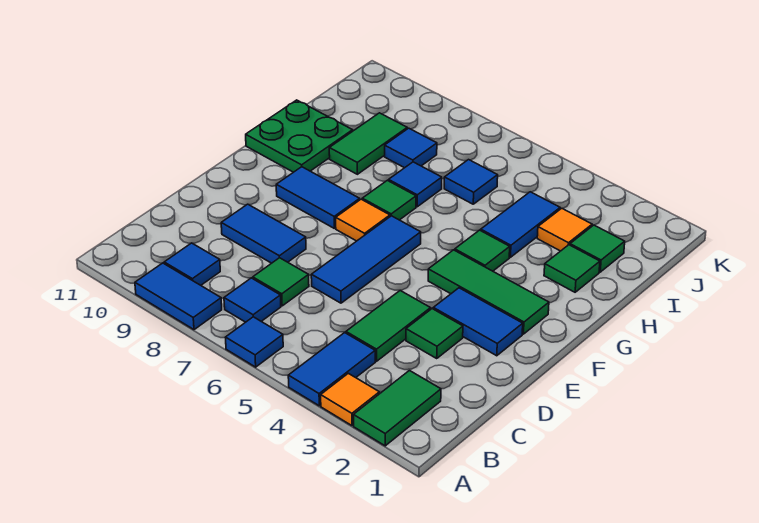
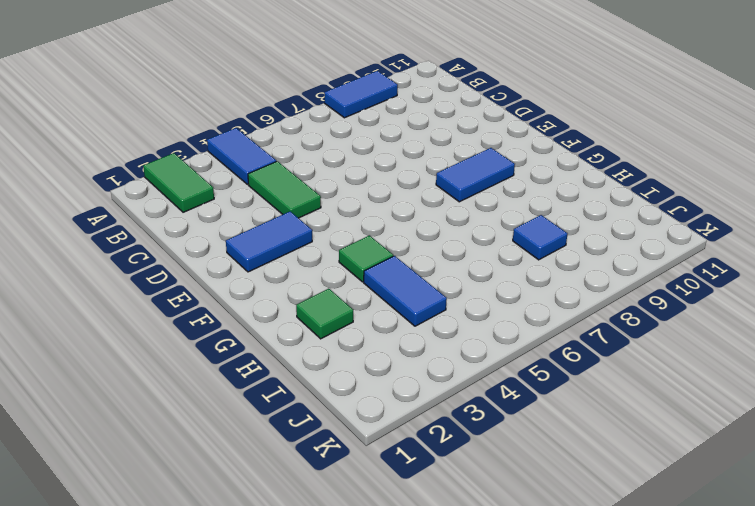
none -> orange 1x1 tile [321,373,379,426]
none -> blue 1x1 tile [225,317,283,367]
none -> blue 1x1 tile [224,278,281,322]

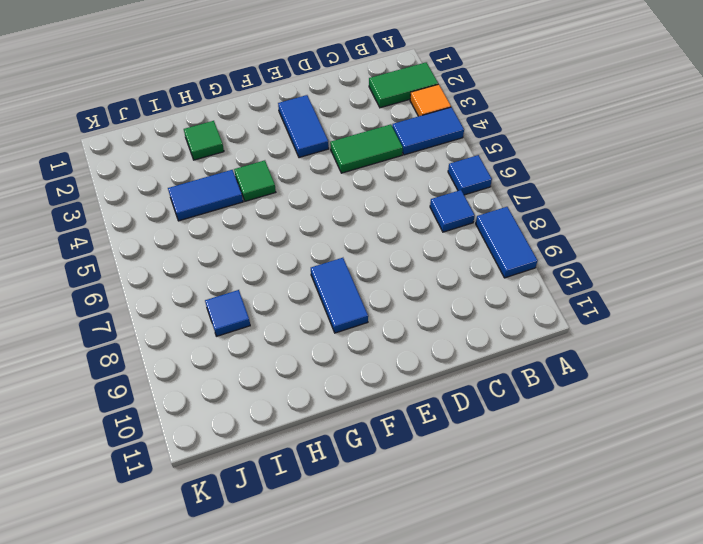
none -> blue 1x1 tile [164,243,220,285]
none -> green 1x1 tile [253,258,309,306]
none -> green 1x1 tile [406,309,463,358]

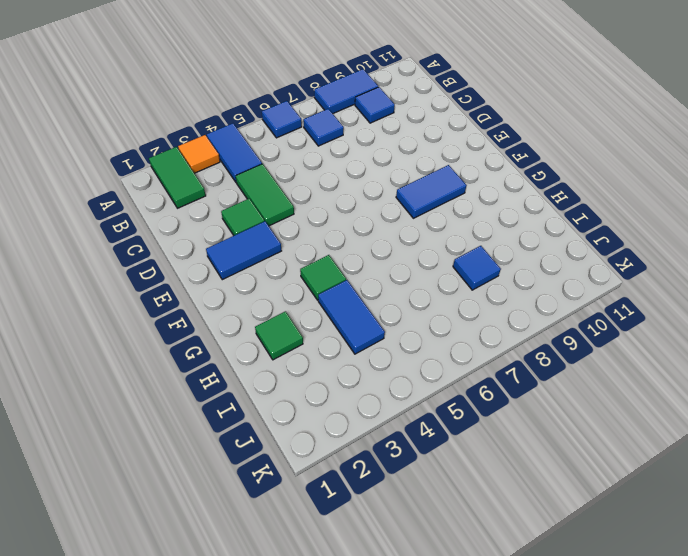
none -> green 1x1 tile [253,258,309,306]
none -> blue 1x3 tile [311,216,421,303]
none -> blue 1x2 tile [221,204,306,263]

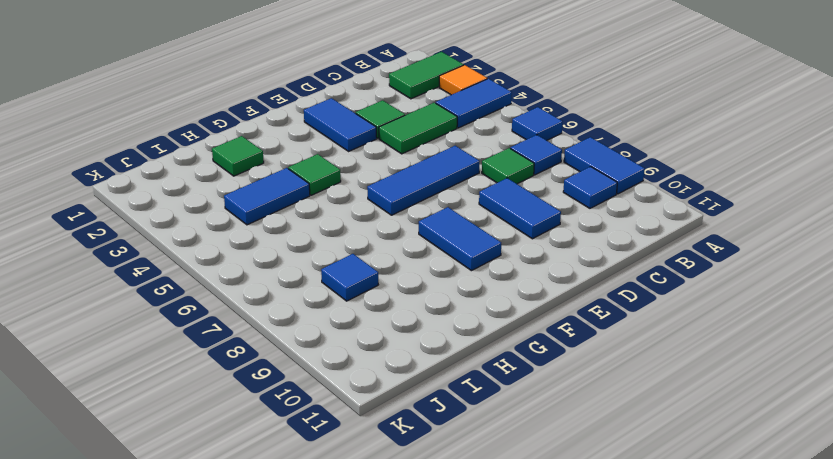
none -> green 1x3 tile [428,250,549,334]
none -> orange 1x1 tile [336,199,390,241]
none -> green 1x1 tile [362,180,416,220]

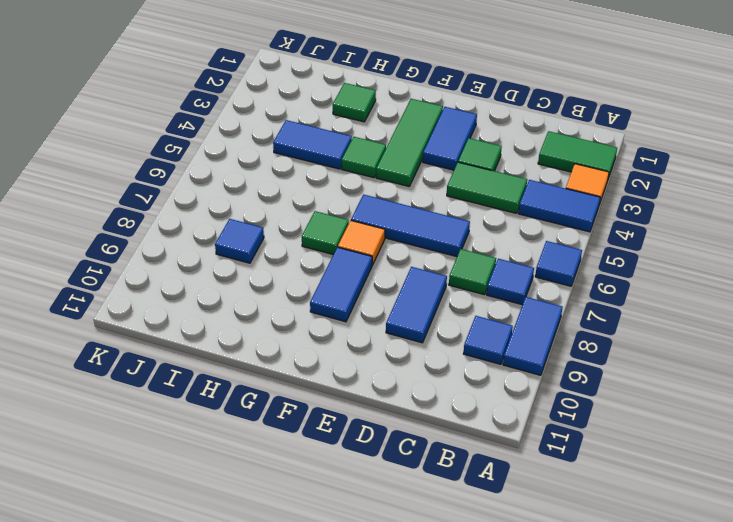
none -> green 2x2 plate [246,100,353,172]
none -> blue 1x1 tile [389,162,442,207]
none -> green 1x2 tile [329,113,407,174]

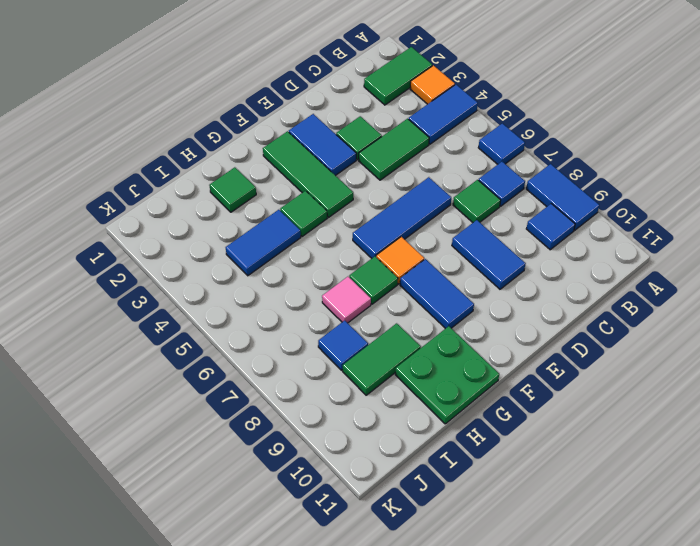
pink 1x1 tile [322,277,371,323] -> blue 1x1 tile [389,162,442,207]
none -> green 1x1 tile [570,225,625,272]
none -> orange 1x1 tile [537,208,592,251]
none -> blue 1x1 tile [444,160,498,204]

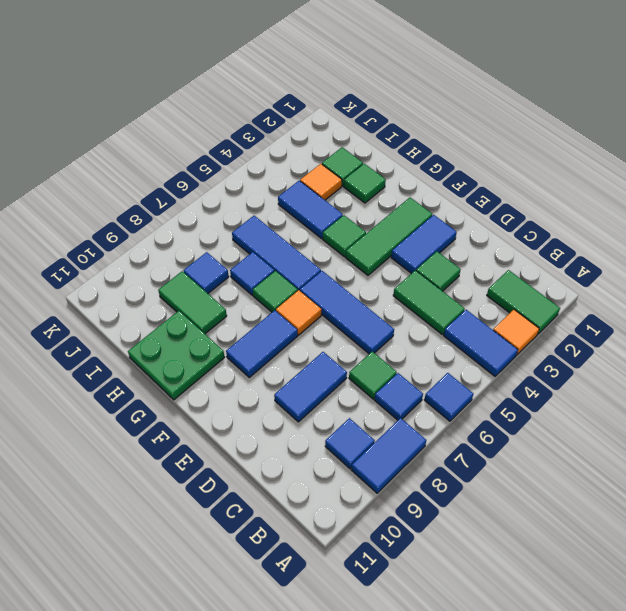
blue 1x3 tile [232,216,321,291] -> blue 1x1 tile [444,160,498,204]

